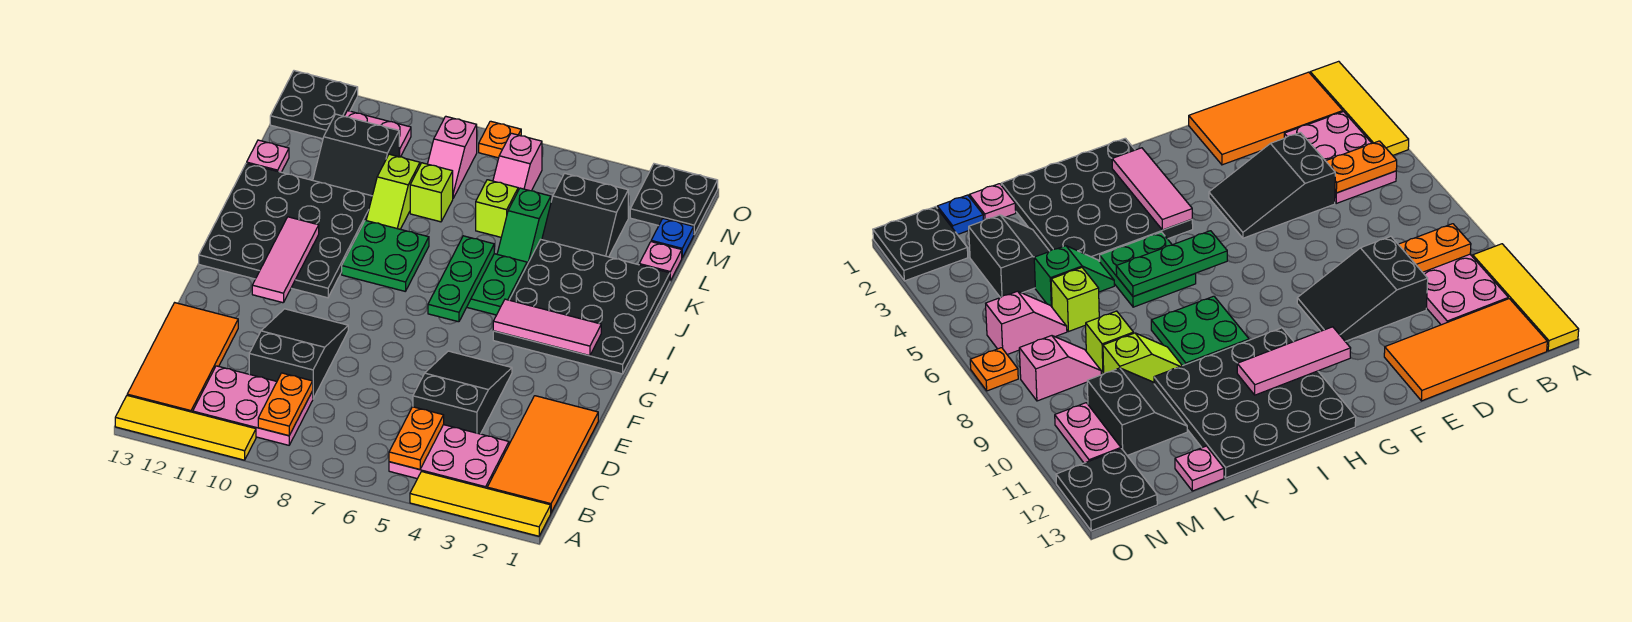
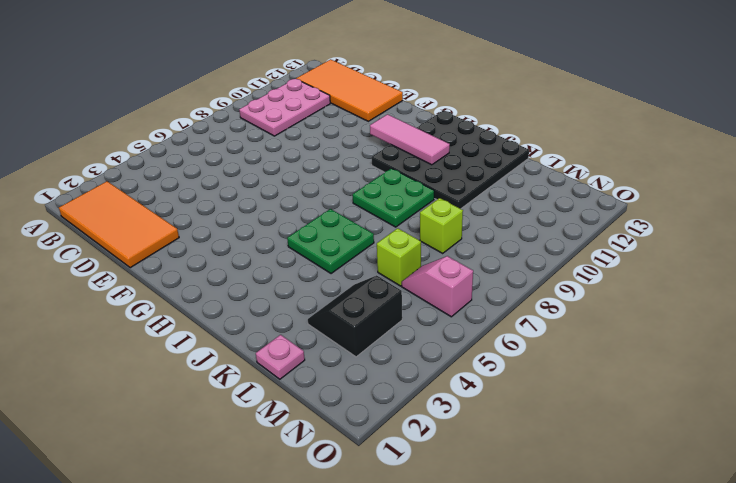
none -> yellow 1x4 tile [410,472,551,536]
none -> yellow 1x4 tile [115,396,256,460]
none -> pink 2x3 plate [389,425,509,488]
none -> black 2x3 slope [413,351,512,434]

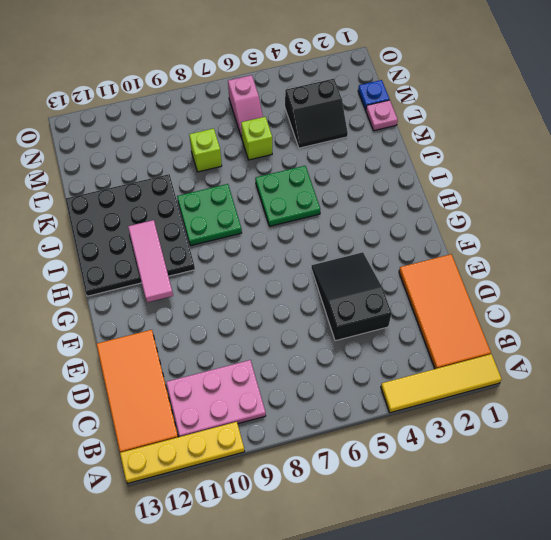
yellow 1x4 plate [120,422,245,483] -> yellow 1x4 tile [115,396,256,460]
none -> pink 2x3 plate [389,425,509,488]
none -> black 2x3 slope [249,309,348,398]
none -> black 4x4 plate [493,240,670,374]
none -> green 1x2 slope [497,188,551,265]

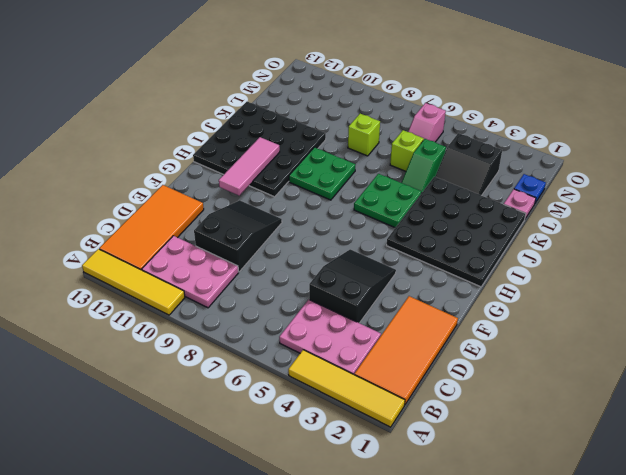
none -> lime 1x2 slope [366,154,420,229]
none -> black 2x2 slope [313,114,399,196]
none -> pink 1x1 plate [247,140,289,172]
none -> pink 1x2 slope [428,116,477,198]

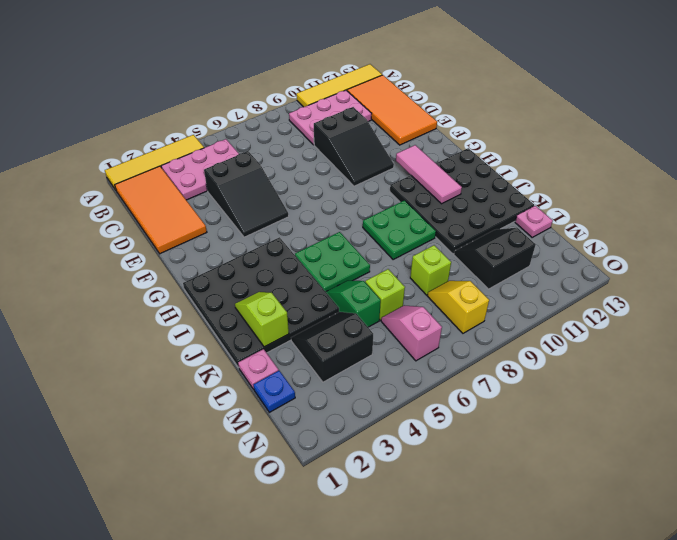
lime 1x2 slope [235,292,289,347] -> lime 1x2 slope moved to [366,154,420,229]
yellow 1x2 slope [428,281,489,333] -> pink 1x2 slope [428,116,477,198]
none -> black 2x2 plate [630,164,718,234]
none -> pink 1x2 plate [344,111,411,157]
none -> black 2x2 plate [270,71,358,139]
none -> orange 1x1 plate [479,121,521,158]

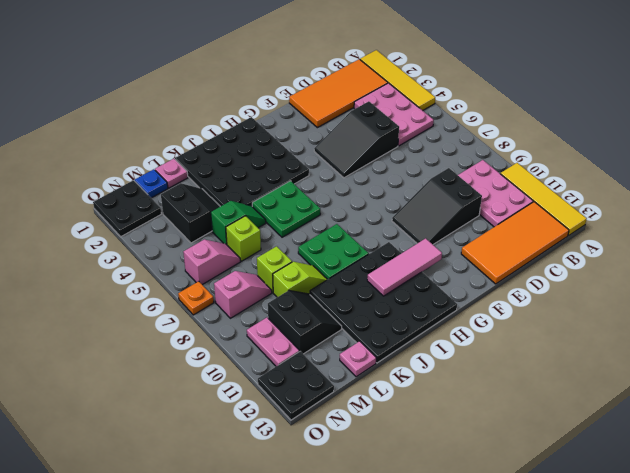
none -> orange 1x2 plate [389,407,444,469]
none -> orange 1x2 plate [258,373,313,436]
none -> pink 1x3 tile [493,299,601,356]
none -> green 1x3 plate [428,236,494,322]

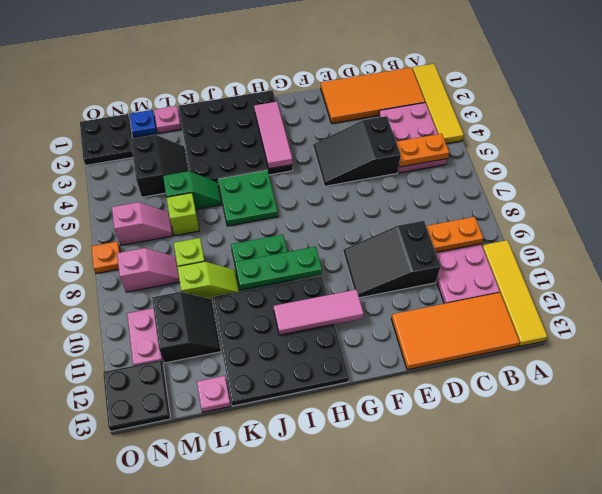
green 1x3 plate [235,247,322,290] -> green 1x3 plate moved to [428,236,494,322]

